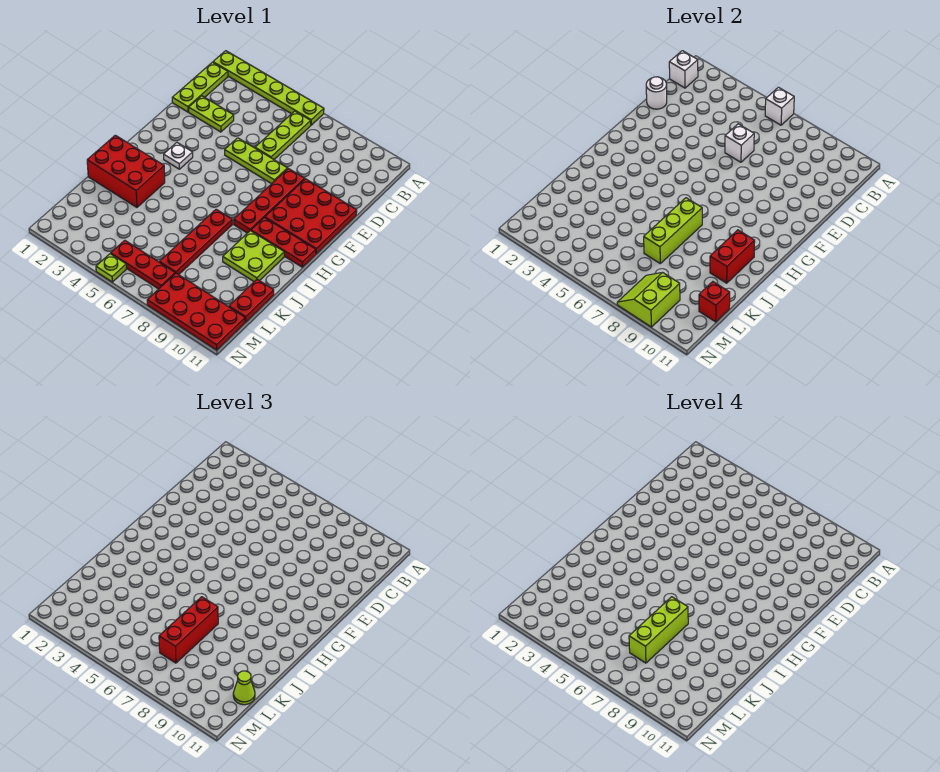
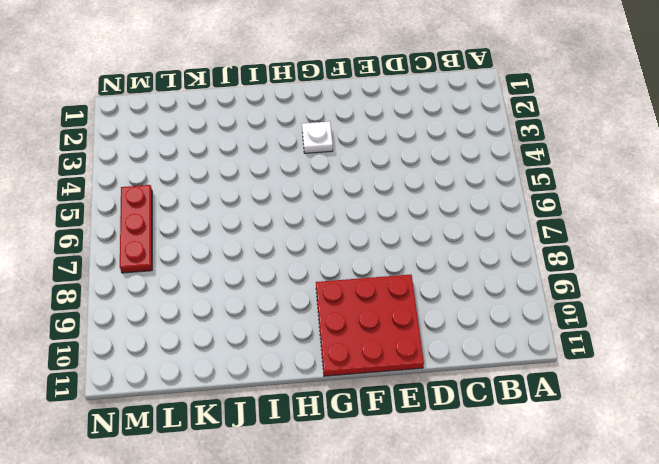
none -> lime 1x6 plate [213,51,324,125]
none -> lime 1x3 plate [172,62,228,112]
none -> lime 1x3 plate [255,111,311,159]

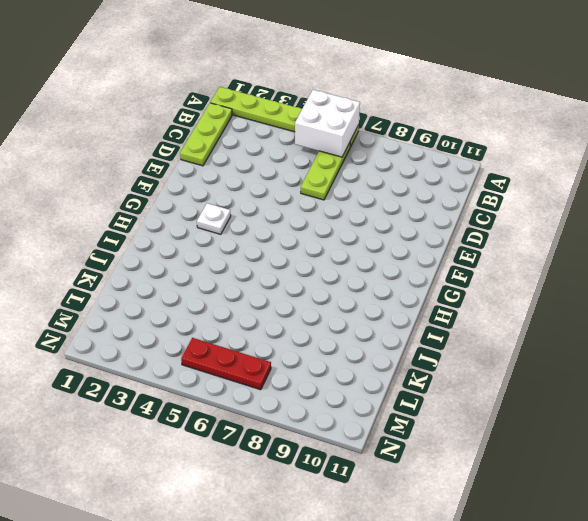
white 2x2 brick [295,90,360,157] -> white 1x1 brick [765,87,794,125]
none -> lime 1x2 plate [189,96,234,132]
none -> lime 1x3 plate [225,138,287,184]
none -> red 1x4 plate [234,169,305,233]

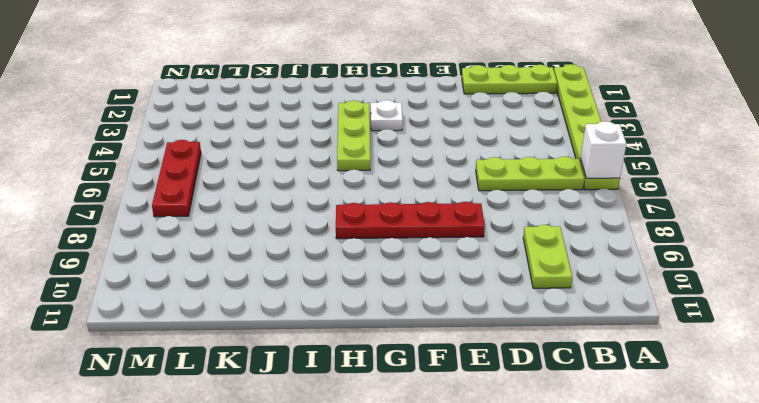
lime 1x2 plate [523,225,572,288] -> lime 1x2 plate moved to [189,96,234,132]
lime 1x3 plate [337,100,370,171] -> lime 1x3 plate moved to [225,138,287,184]
none -> red 3x3 plate [265,179,357,254]
none -> red 1x3 plate [251,218,316,267]
none -> red 2x3 brick [87,135,165,207]

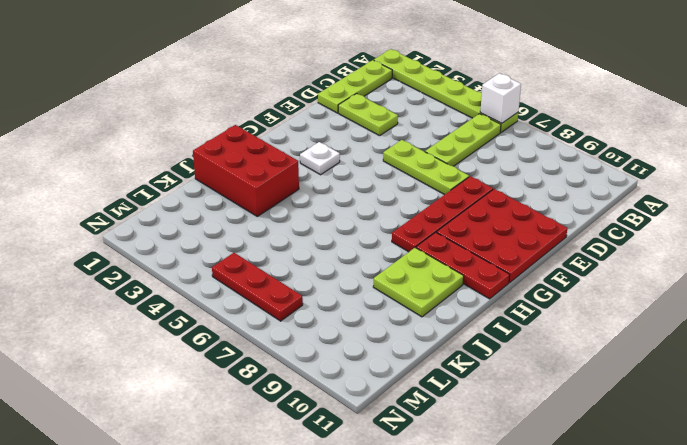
none -> red 1x4 plate [160,209,232,275]
none -> red 1x2 plate [229,279,274,322]
none -> red 2x4 plate [147,273,245,350]

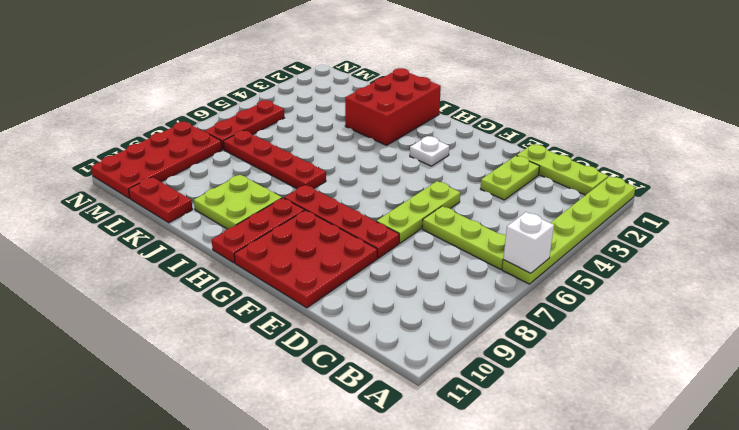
none -> lime 1x1 plate [96,254,126,282]
none -> white 1x1 brick [669,51,698,88]
none -> white 1x1 round brick [646,77,667,109]

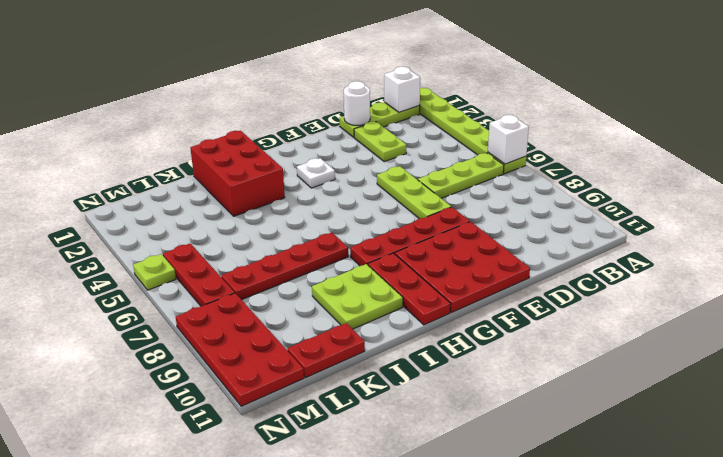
none -> white 1x1 brick [725,124,754,162]
none -> lime 1x3 brick [644,198,702,263]
none -> red 1x2 brick [710,230,755,283]

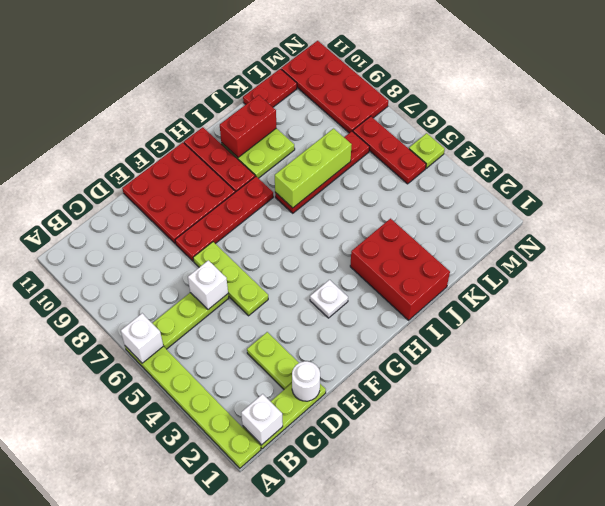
none -> red 1x1 brick [699,282,730,322]
none -> lime 2x2 slope [617,272,680,327]
none -> red 1x3 brick [159,597,218,663]

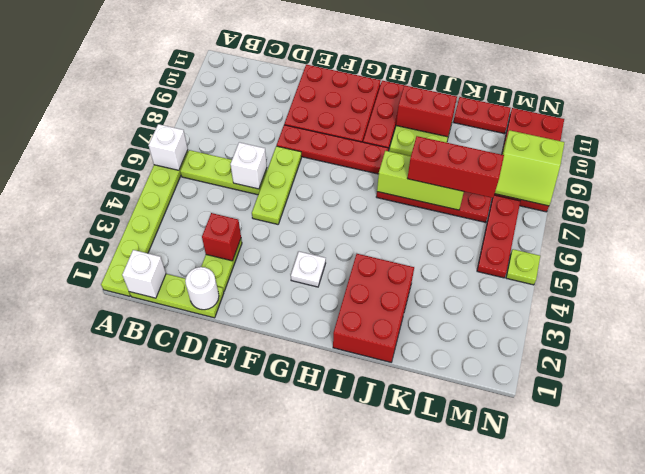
red 1x1 brick [202,213,241,261] -> red 1x1 brick moved to [699,282,730,322]
none -> lime 1x1 cone [233,671,255,705]
none -> lime 1x3 brick [629,597,688,663]

